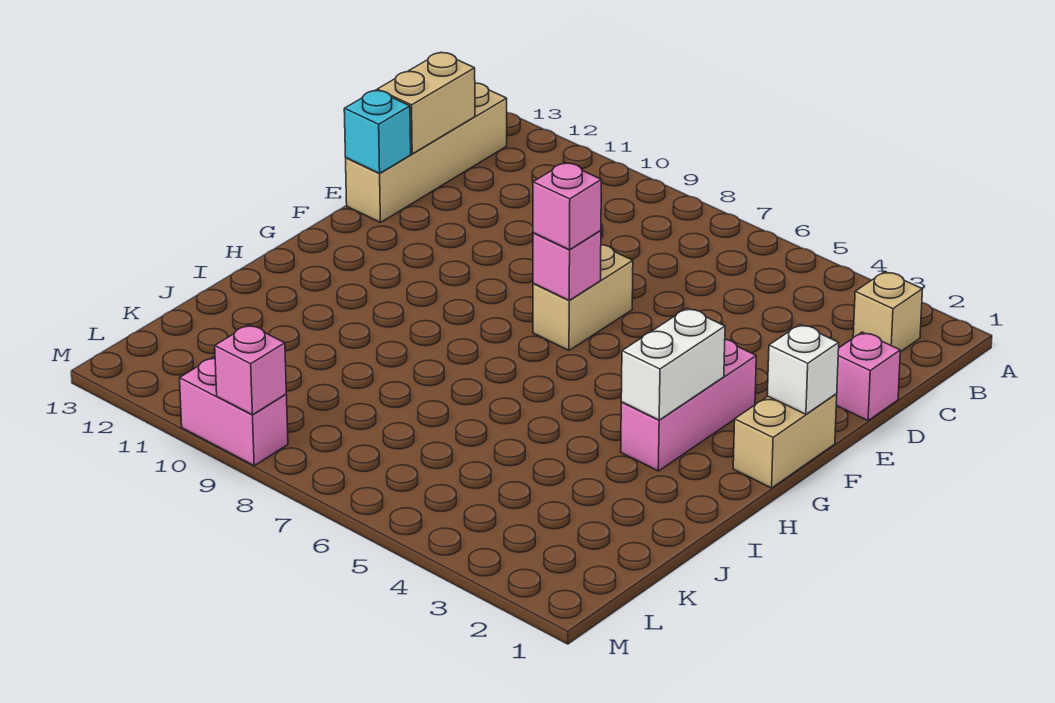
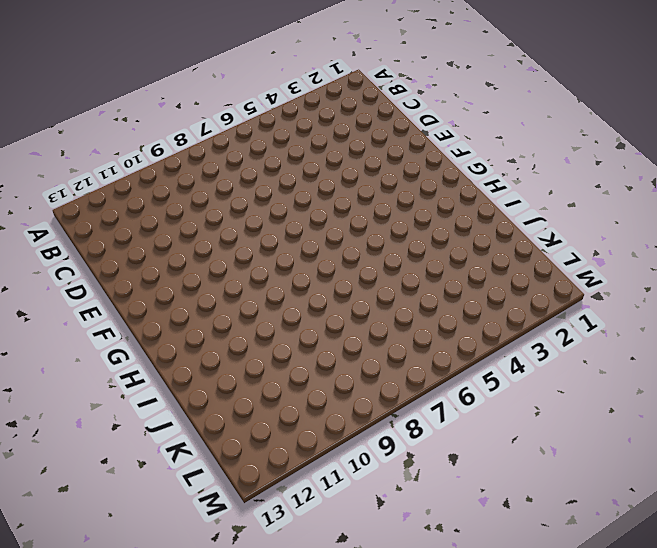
none -> tan 1x1 brick [853,272,923,352]
none -> tan 1x4 brick [346,83,507,223]
none -> pink 1x1 brick [836,332,900,420]

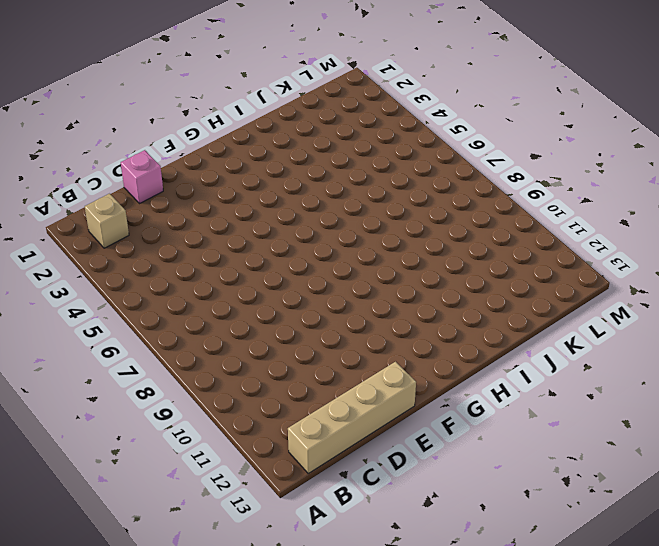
none -> tan 1x2 brick [533,245,633,350]
none -> tan 1x2 brick [733,394,837,488]
none -> pink 1x3 brick [621,340,756,471]

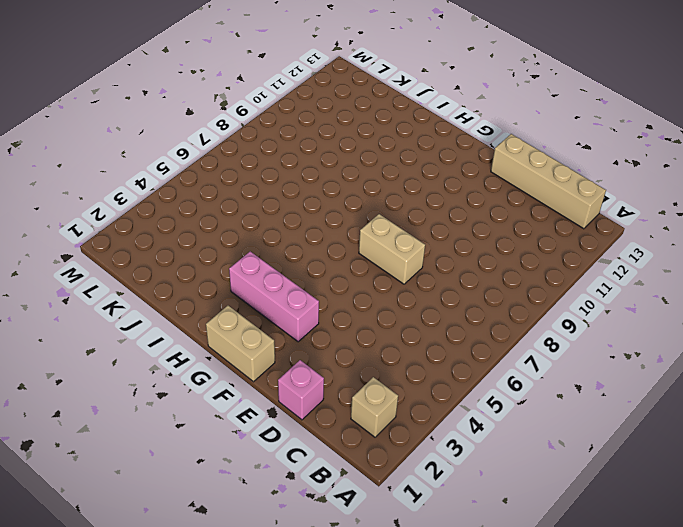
none -> pink 1x2 brick [180,357,288,466]
none -> tan 1x2 brick [377,52,475,154]
none -> cyan 1x1 brick [344,90,411,173]

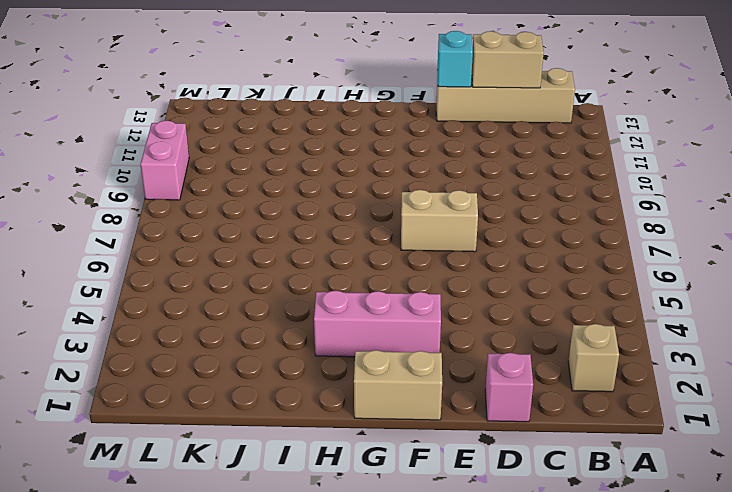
none -> white 1x1 brick [767,324,839,414]
none -> pink 1x1 brick [533,230,601,301]
none -> white 1x2 brick [621,308,725,420]

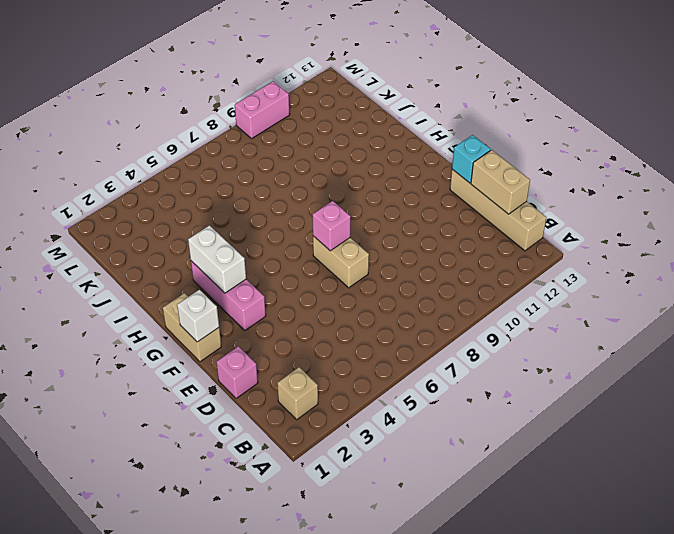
none -> pink 1x1 brick [215,325,286,415]
none -> pink 1x1 brick [533,163,601,250]

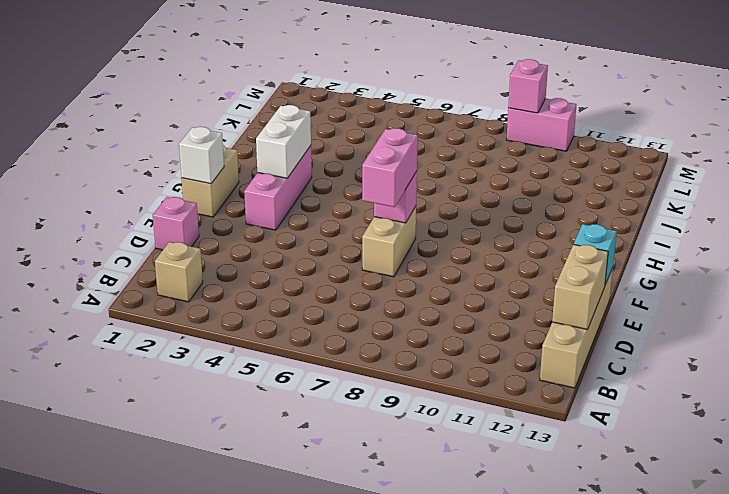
pink 1x2 brick [362,128,418,207] -> pink 1x1 brick [533,163,601,250]

